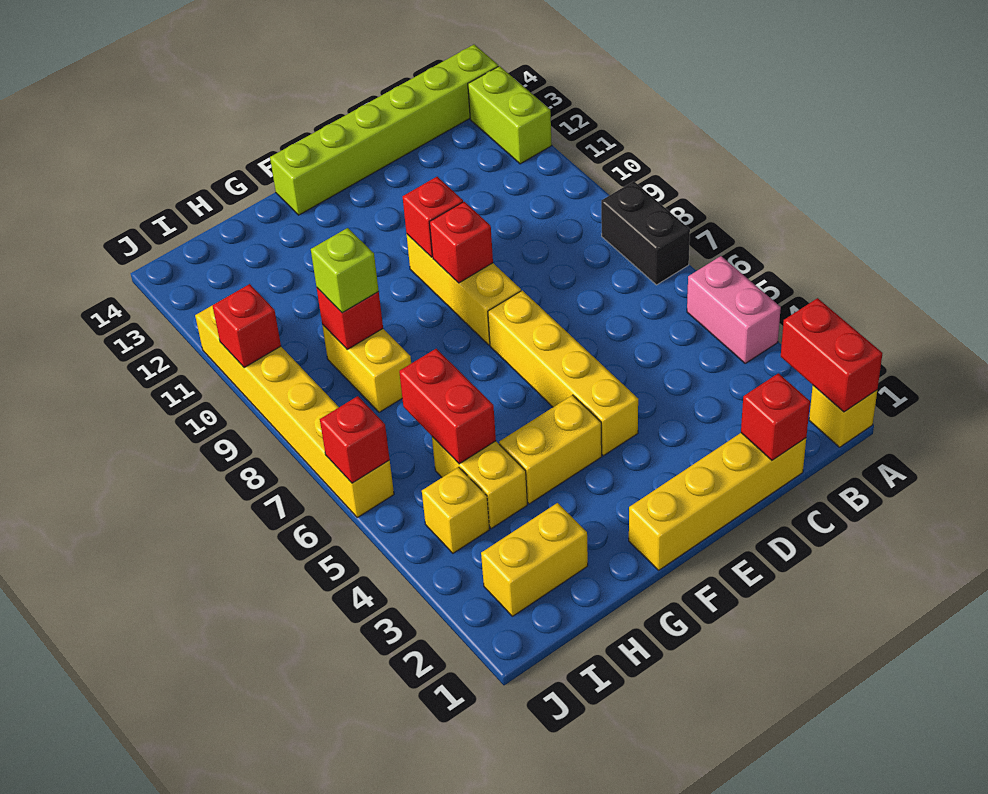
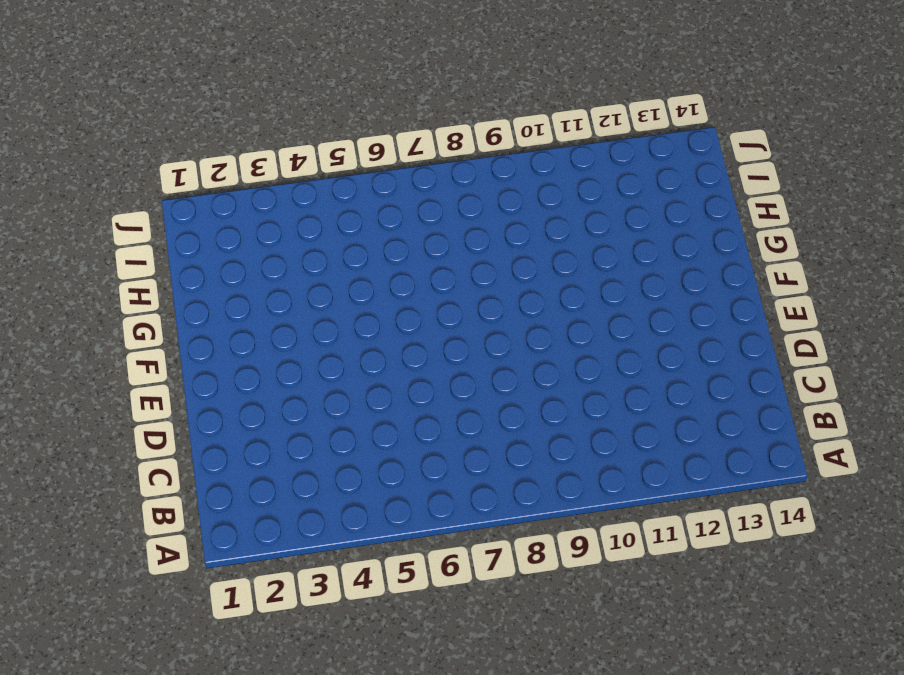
none -> yellow 1x1 brick [809,386,877,447]
none -> pink 1x2 brick [687,256,781,363]
none -> black 1x2 brick [601,181,690,285]

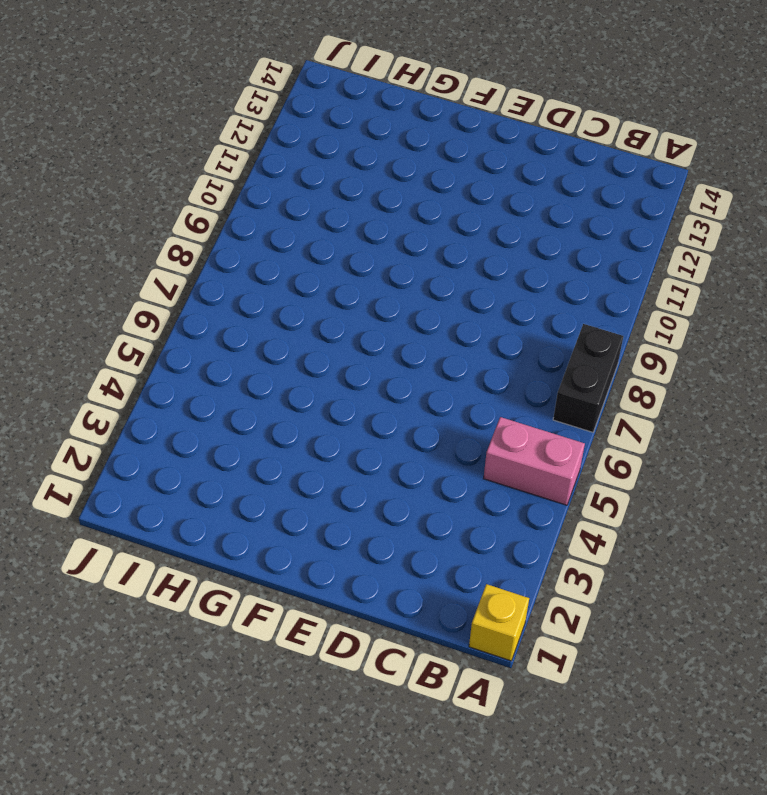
pink 1x2 brick [483,417,585,505] -> pink 1x2 brick turned to [687,256,781,363]
none -> lime 1x2 brick [468,66,552,164]
none -> lime 1x6 brick [270,44,498,215]
none -> yellow 1x4 brick [629,433,806,570]

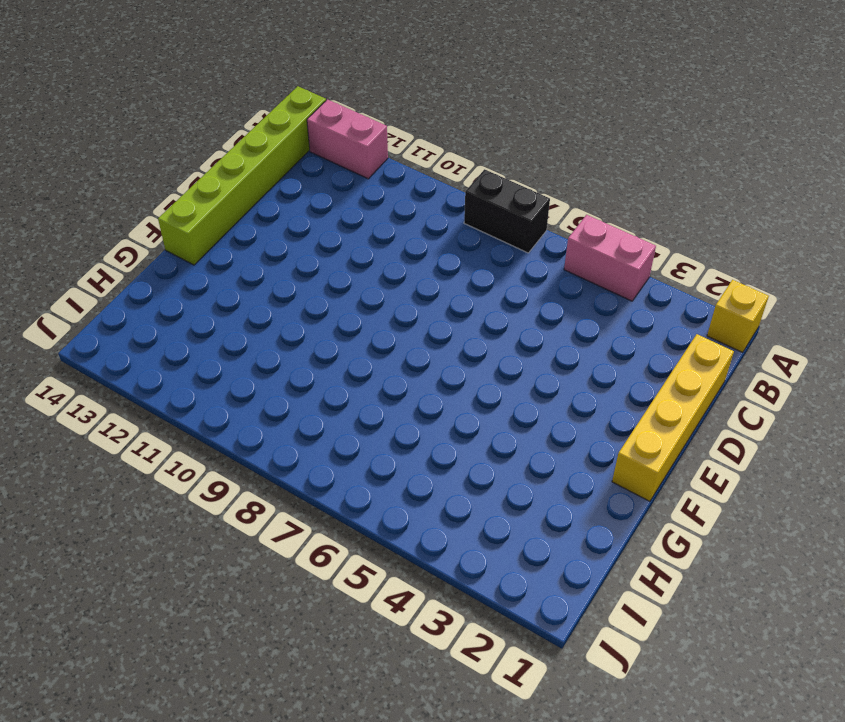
pink 1x2 brick [307,100,388,179] -> lime 1x2 brick [468,66,552,164]
none -> yellow 1x4 brick [488,291,638,456]
none -> yellow 1x3 brick [406,234,521,345]
none -> yellow 1x2 brick [499,395,602,504]

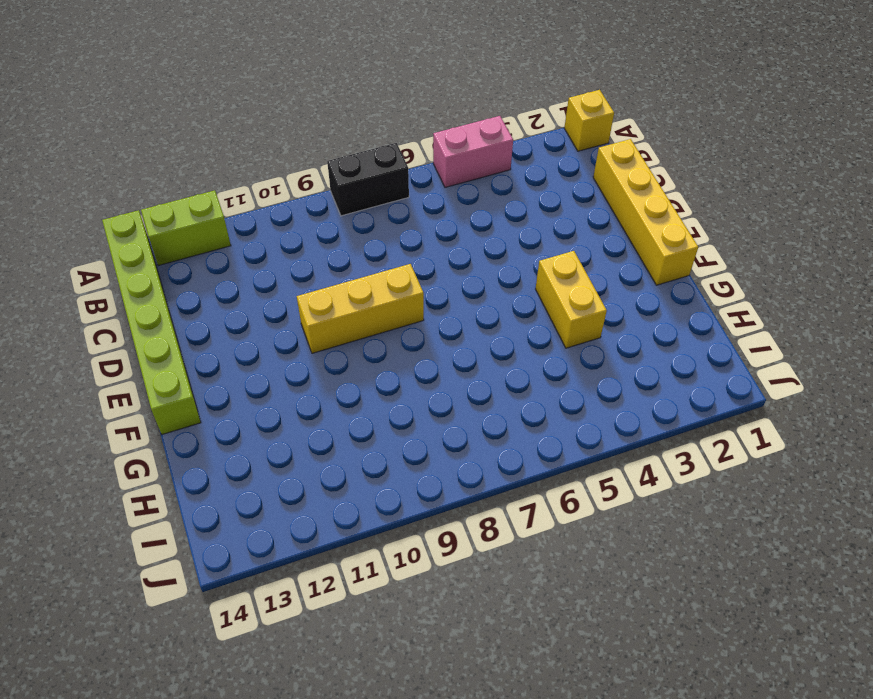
none -> yellow 1x4 brick [488,291,638,456]
none -> yellow 1x2 brick [481,503,588,616]
none -> yellow 1x2 brick [432,437,527,528]

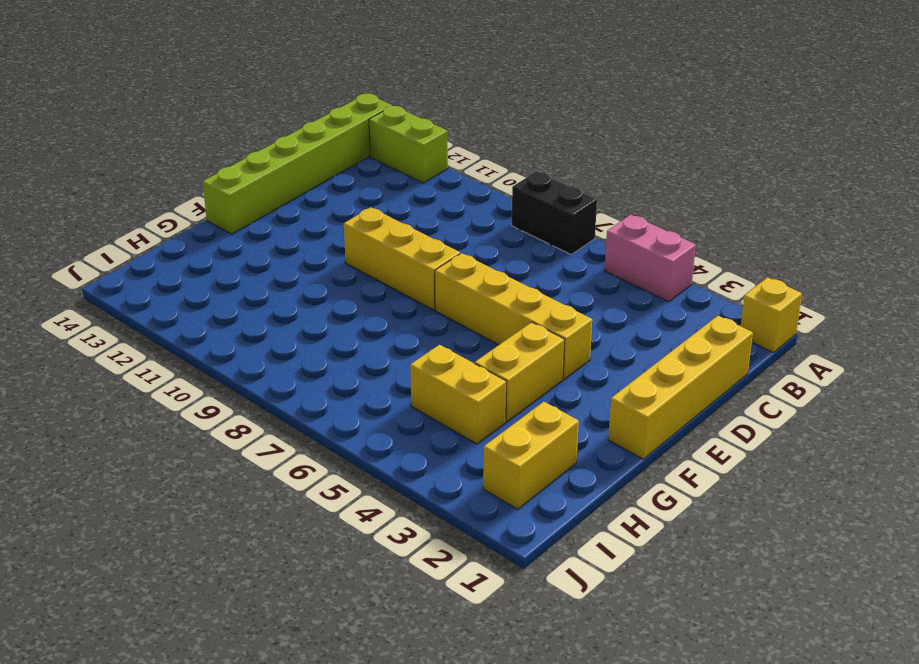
none -> yellow 1x2 brick [322,325,411,412]
none -> yellow 1x1 brick [422,467,490,553]
none -> yellow 1x6 brick [195,305,394,517]

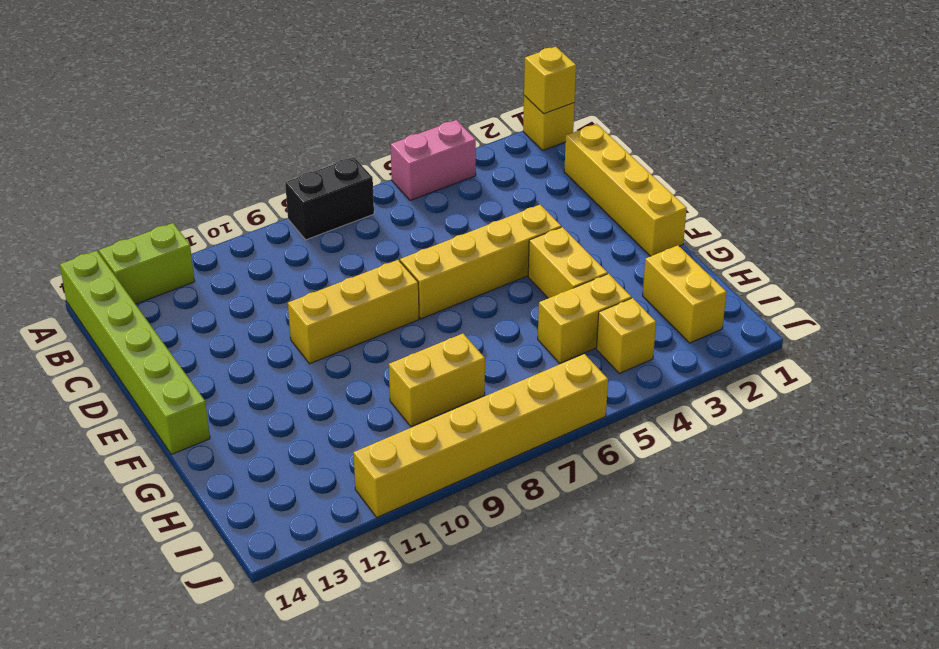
yellow 1x1 brick [524,47,576,114] -> red 1x2 brick [781,298,882,412]
none -> red 1x1 brick [741,373,810,460]
none -> red 1x1 brick [430,202,493,283]
none -> red 1x1 brick [403,177,463,257]

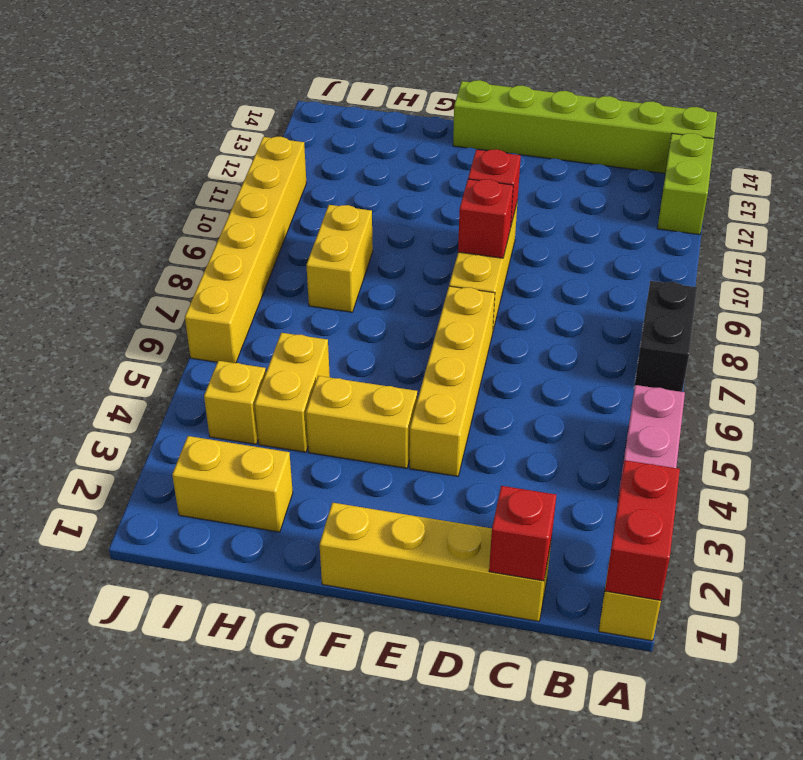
none -> red 1x2 brick [399,349,496,464]
none -> red 1x1 brick [317,288,383,350]
none -> red 1x1 brick [320,396,390,483]

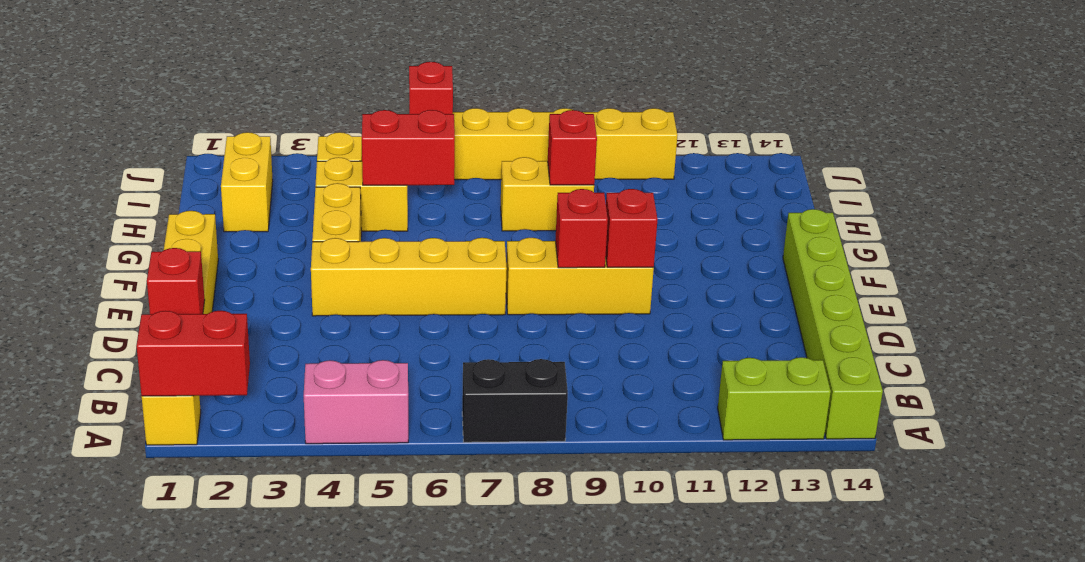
none -> red 1x1 brick [213,284,281,367]
none -> lime 1x1 brick [311,228,379,313]

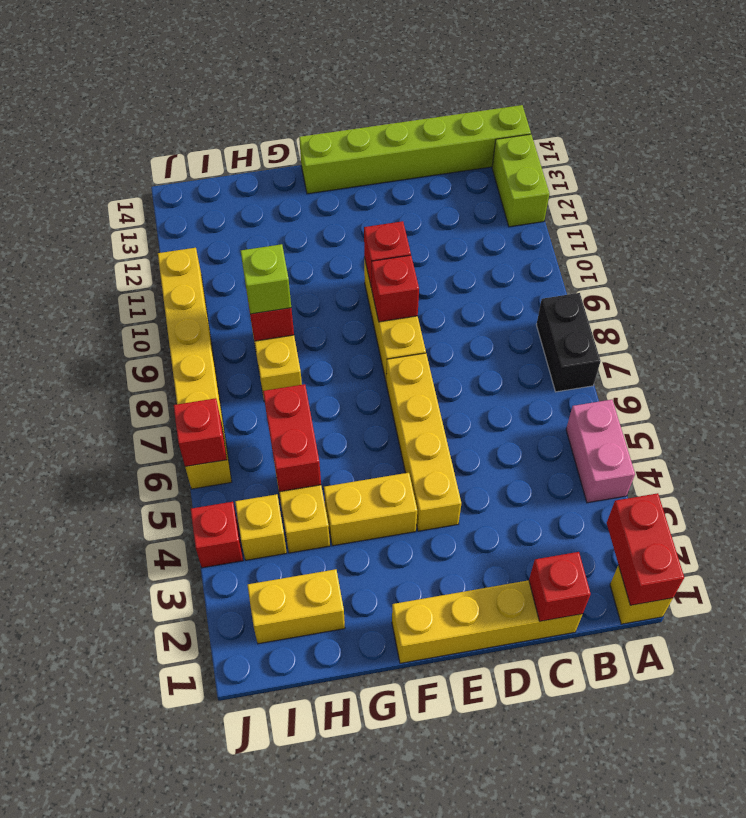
red 1x1 brick [191,502,243,568] -> red 1x1 brick moved to [213,284,281,367]

